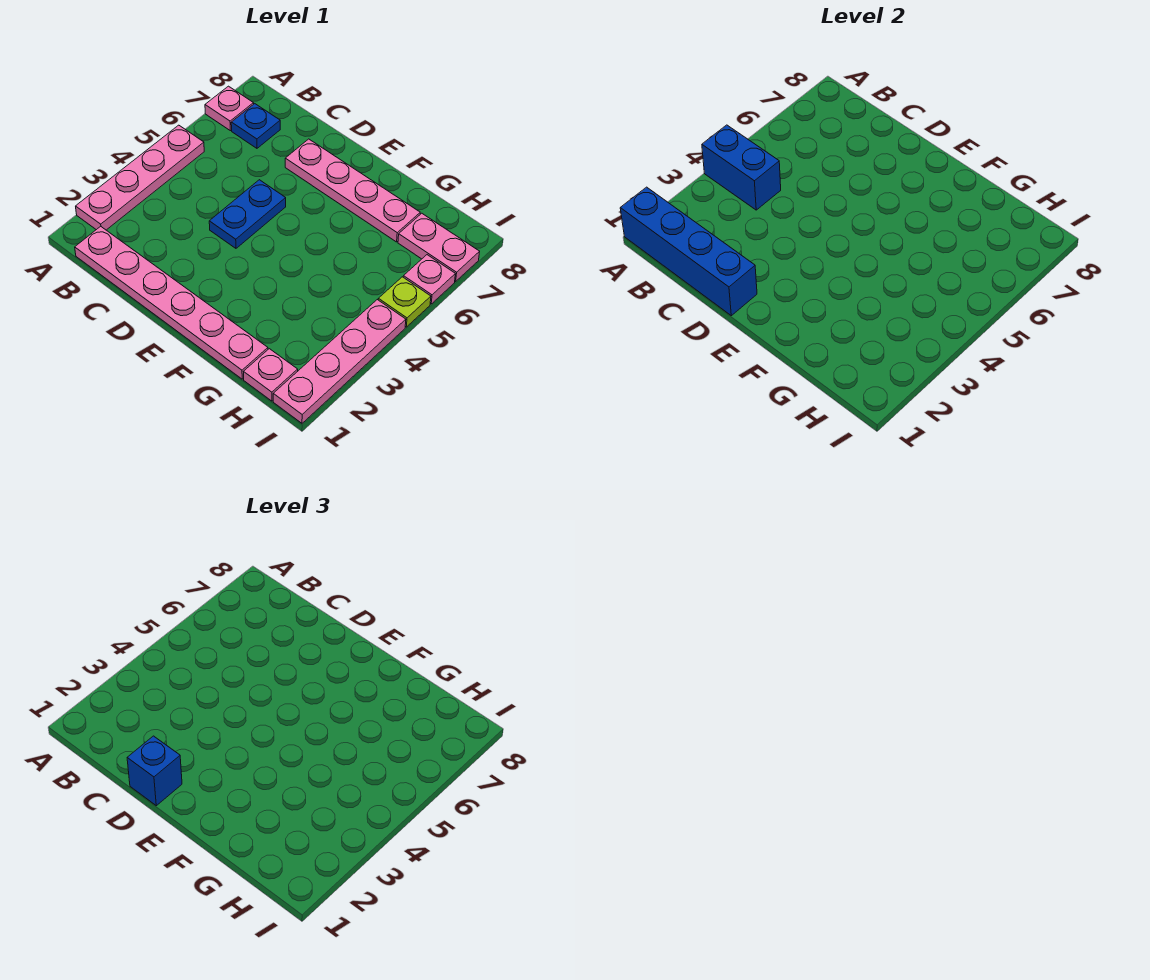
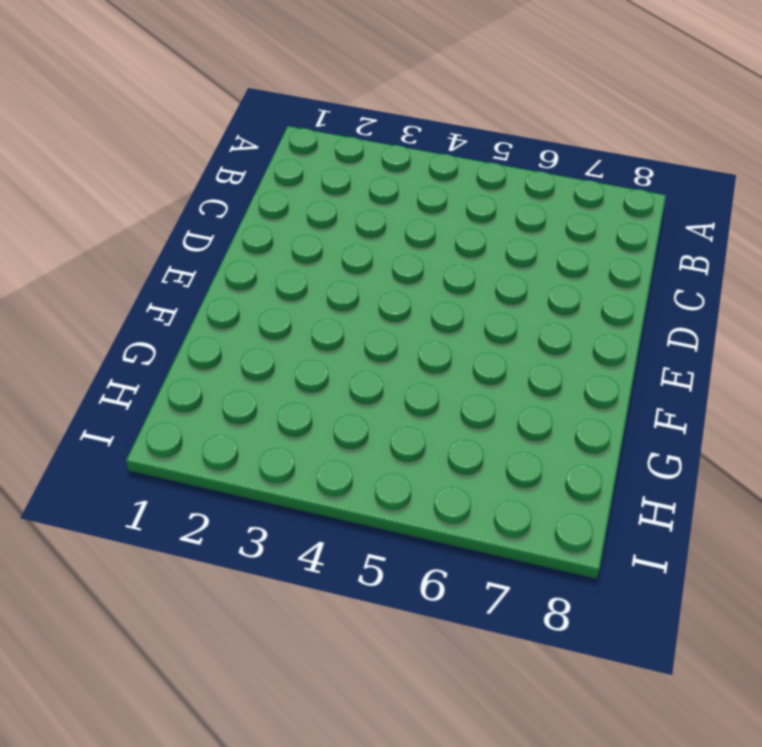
none -> pink 1x4 plate [76,125,204,230]
none -> pink 1x1 plate [205,86,254,131]
none -> pink 1x6 plate [75,226,268,379]

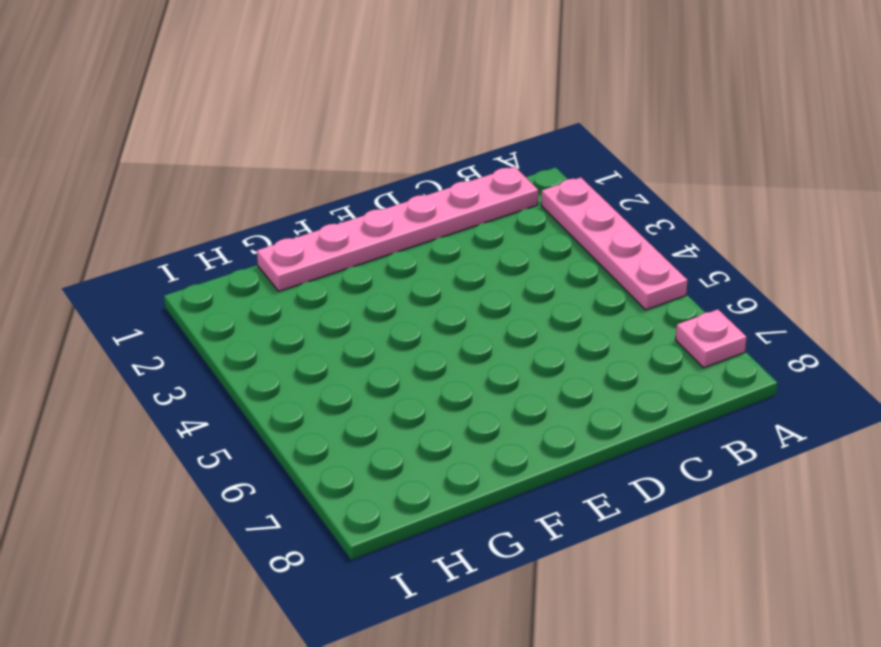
none -> blue 1x1 plate [231,104,280,148]
none -> blue 1x2 plate [209,180,286,248]
none -> pink 1x4 plate [285,139,420,242]

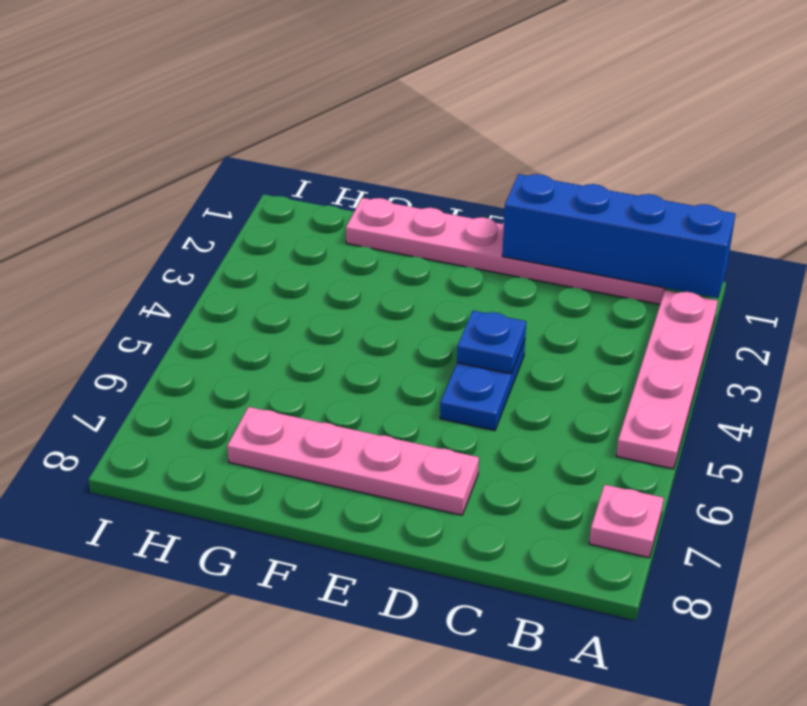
blue 1x1 plate [457,311,526,374] -> blue 1x1 plate moved to [231,104,280,148]
none -> pink 1x1 plate [244,349,298,401]
none -> pink 1x2 plate [398,213,480,281]
none -> pink 1x4 plate [273,300,406,423]

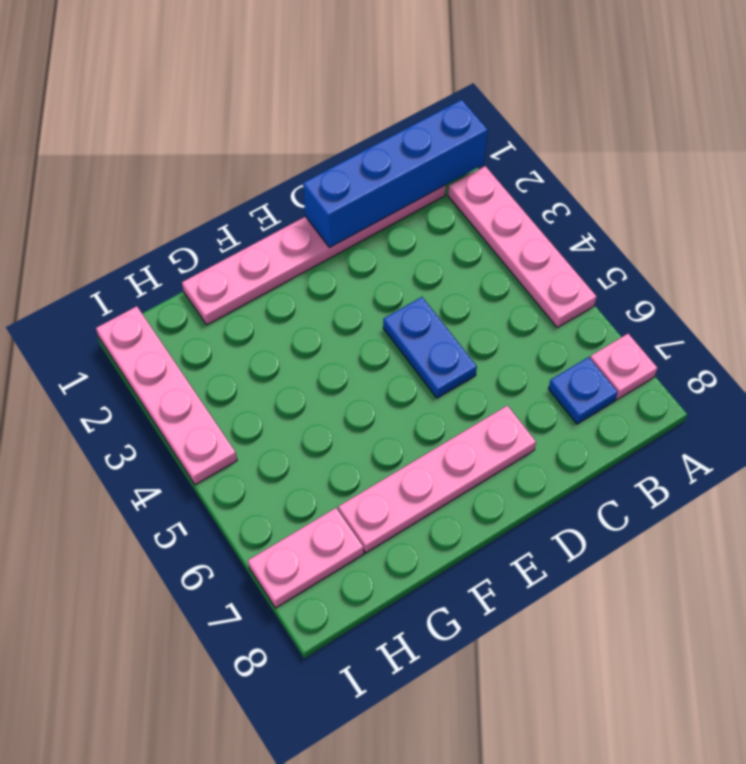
none -> pink 1x1 plate [244,349,298,401]
none -> lime 1x1 plate [378,277,431,327]
none -> pink 1x1 plate [403,255,455,304]

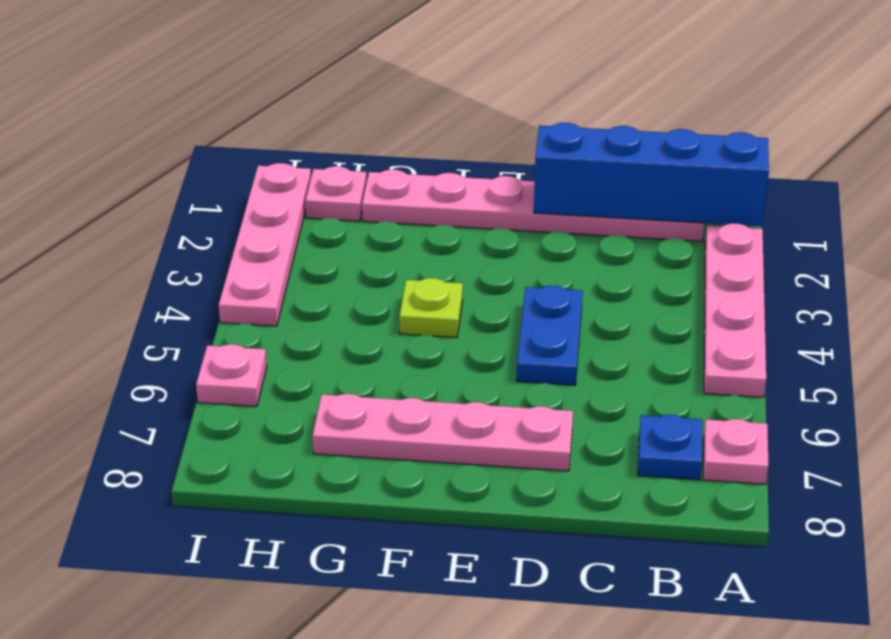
lime 1x1 plate [400,278,463,338] -> lime 1x1 plate moved to [378,277,431,327]
none -> pink 1x2 plate [398,213,480,281]
none -> blue 1x2 brick [702,125,781,210]
none -> blue 1x1 brick [127,736,182,806]

